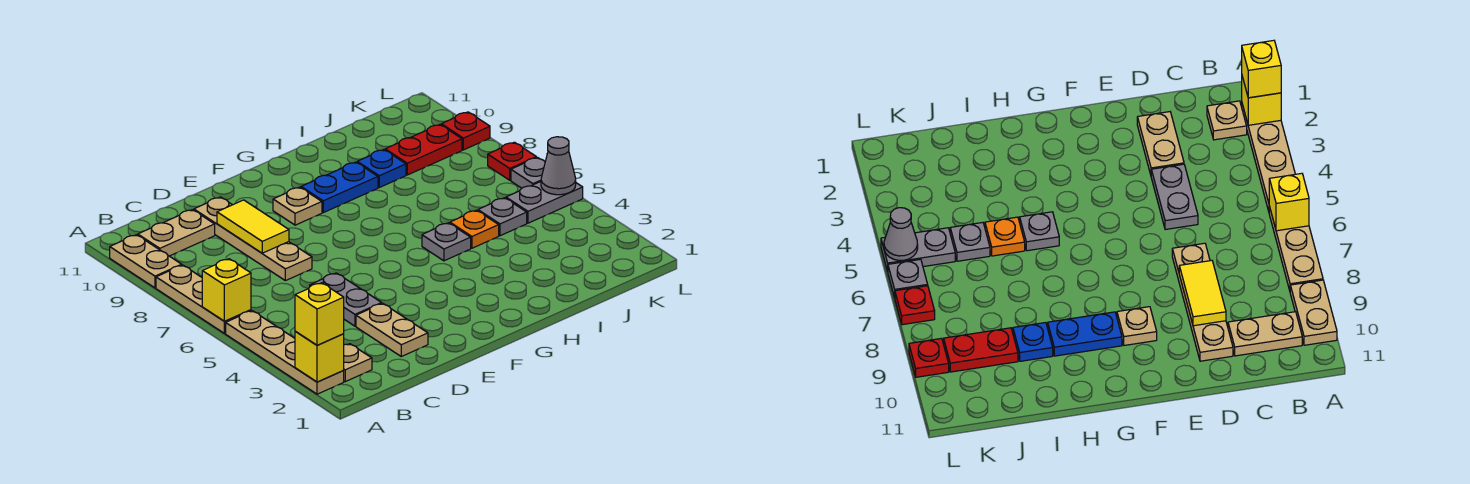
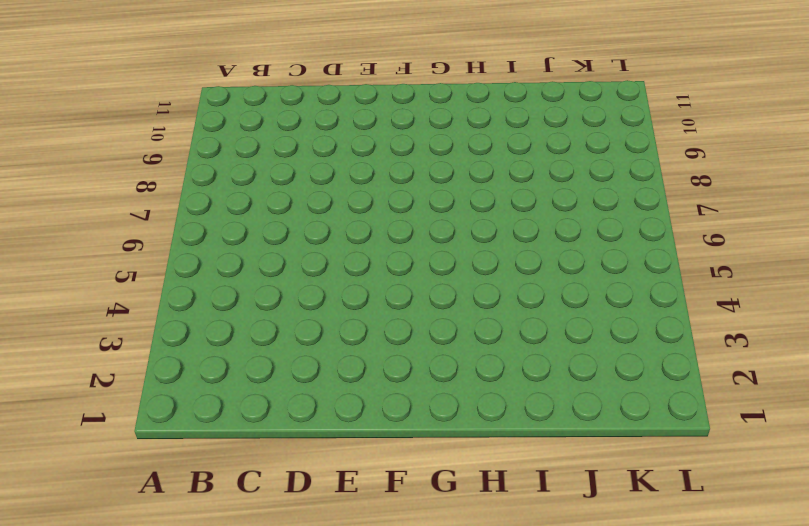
none -> tan 1x4 plate [226,311,344,394]
none -> tan 1x3 plate [156,265,251,333]
none -> tan 1x2 plate [110,235,182,288]

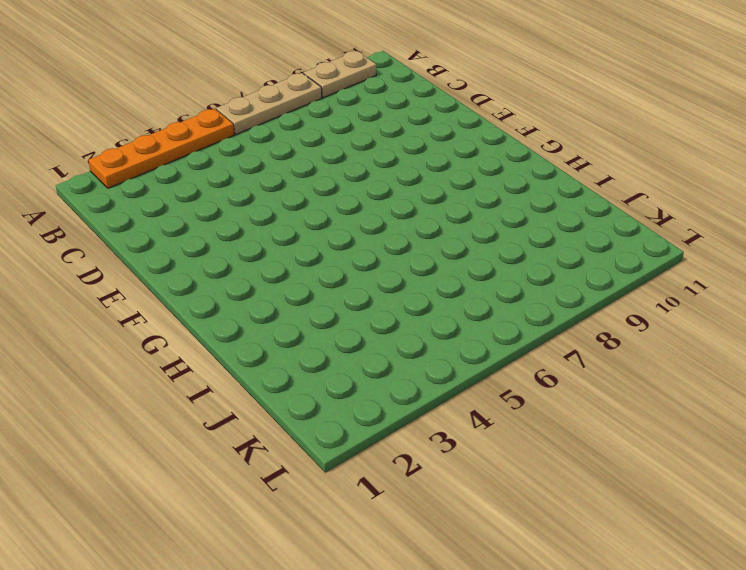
orange 1x4 plate [88,108,234,188] -> tan 1x4 plate [226,311,344,394]
none -> tan 1x1 plate [344,344,372,382]
none -> tan 1x2 plate [138,210,215,256]
none -> tan 1x2 plate [356,303,428,356]

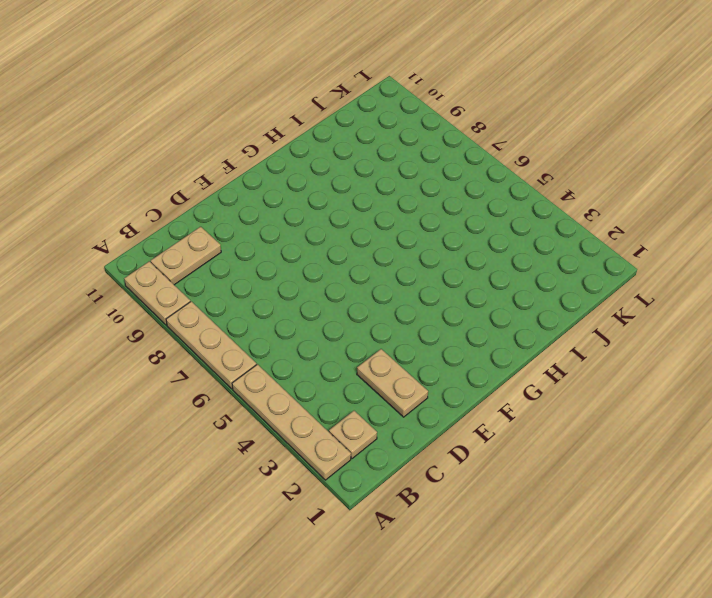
none -> grey 1x2 plate [310,273,382,326]
none -> tan 1x4 plate [194,197,312,281]
none -> tan 1x1 plate [273,187,322,225]

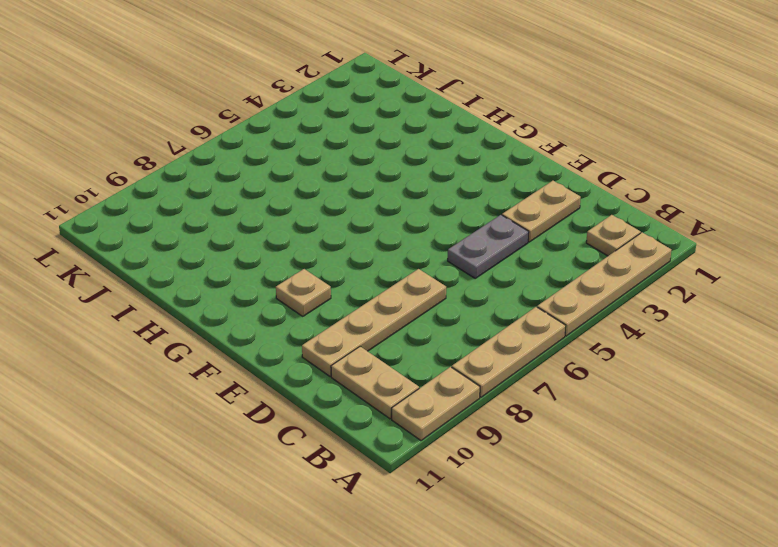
none -> blue 1x2 plate [301,162,378,213]
none -> grey 1x1 plate [422,223,471,261]
none -> orange 1x1 plate [450,210,499,248]

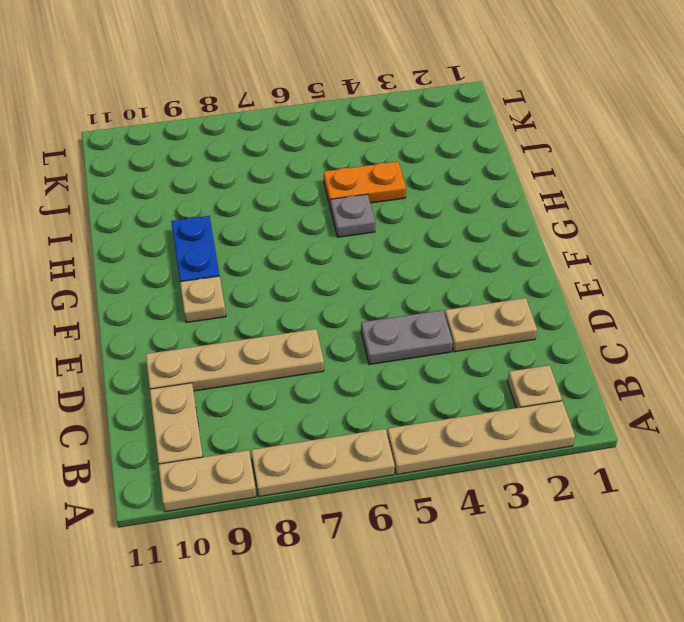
orange 1x2 plate [324,162,406,208] -> orange 1x1 plate [450,210,499,248]
none -> blue 1x1 plate [357,150,406,187]
none -> grey 1x1 plate [478,198,527,236]
none -> red 1x2 plate [385,125,462,175]

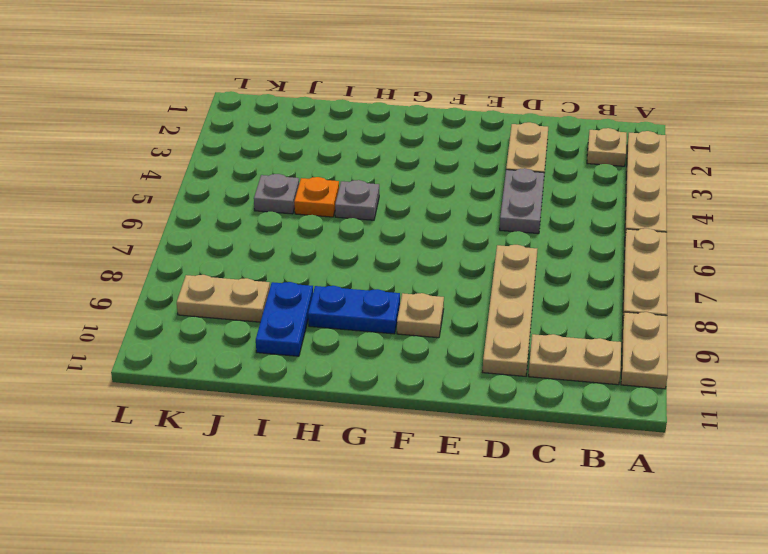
blue 1x2 plate [256,282,313,356] -> blue 1x1 plate [357,150,406,187]
tan 1x2 plate [177,275,270,322] -> red 1x2 plate [385,125,462,175]
none -> grey 1x2 plate [506,182,583,223]
none -> grey 1x1 plate [511,158,545,188]
none -> red 1x1 plate [488,142,536,180]

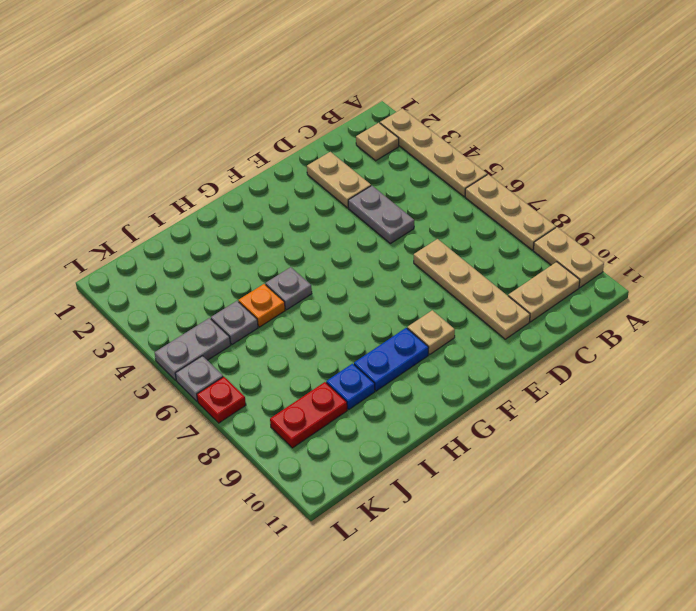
none -> red 1x1 plate [441,112,490,150]
none -> yellow 1x1 brick [295,331,344,382]
none -> yellow 1x1 brick [202,259,251,321]

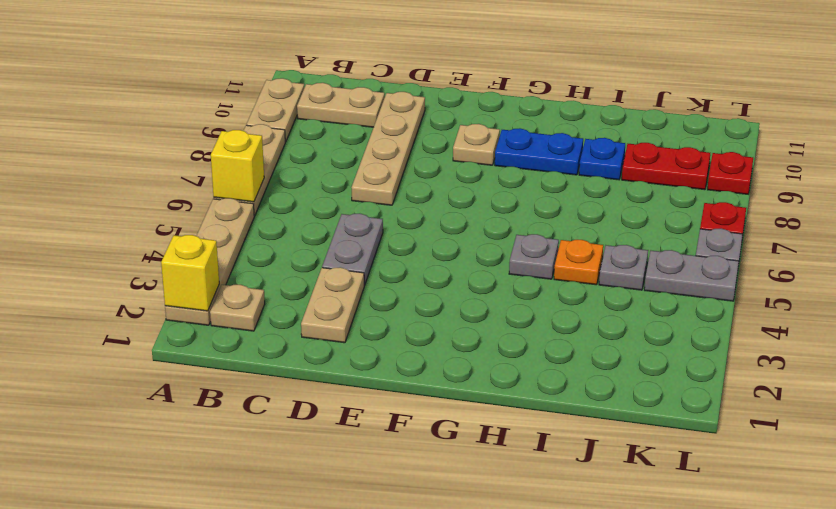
none -> yellow 1x2 tile [217,200,289,253]
none -> grey 1x1 cone [541,137,576,195]
none -> yellow 1x1 brick [295,283,344,345]

